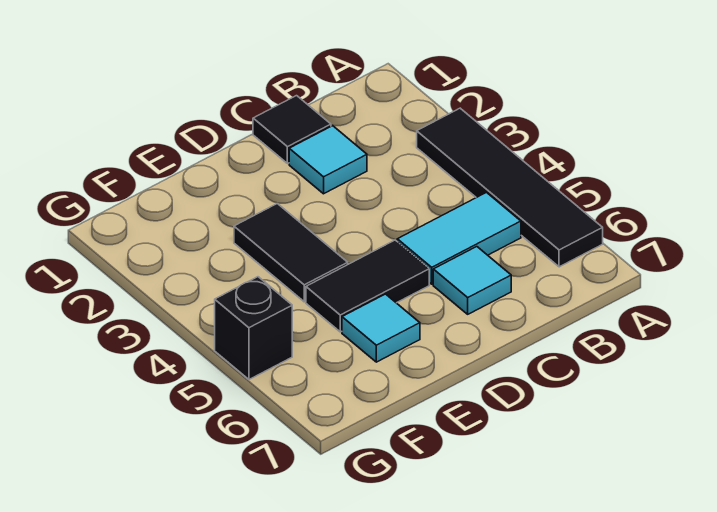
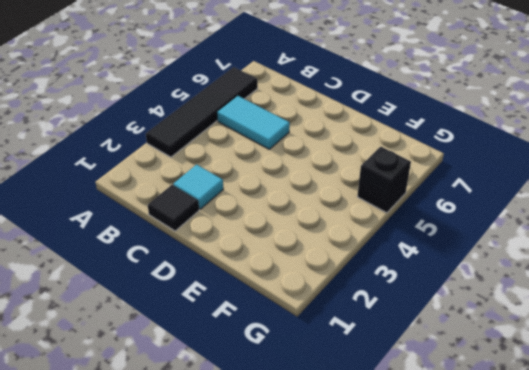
none -> cyan 1x1 tile [433,247,511,314]
none -> black 1x2 tile [306,240,429,332]

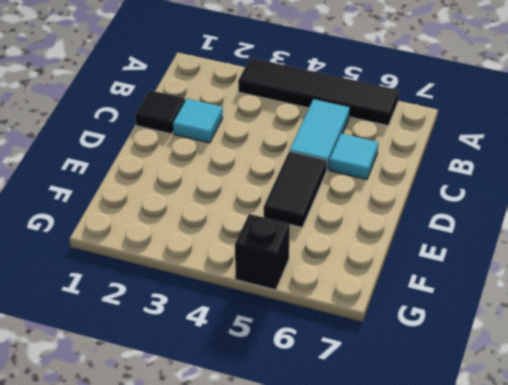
none -> black 1x2 tile [234,204,348,302]
none -> cyan 1x1 tile [342,294,420,362]

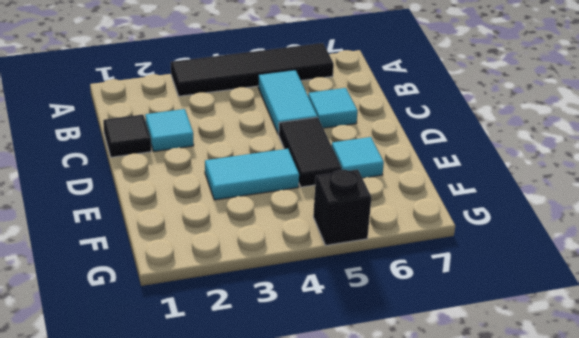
cyan 1x2 tile [205,149,299,200] -> black 1x2 tile [234,204,348,302]

